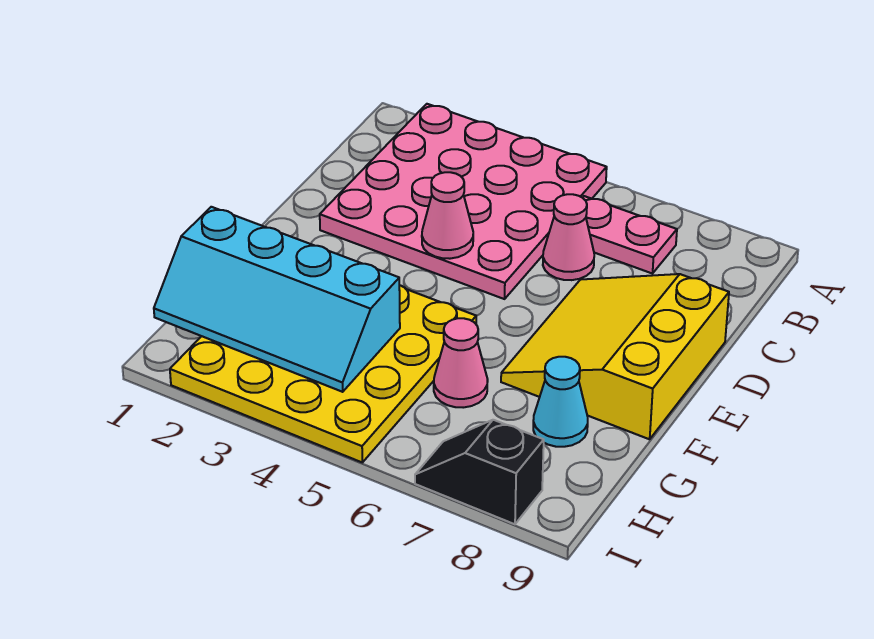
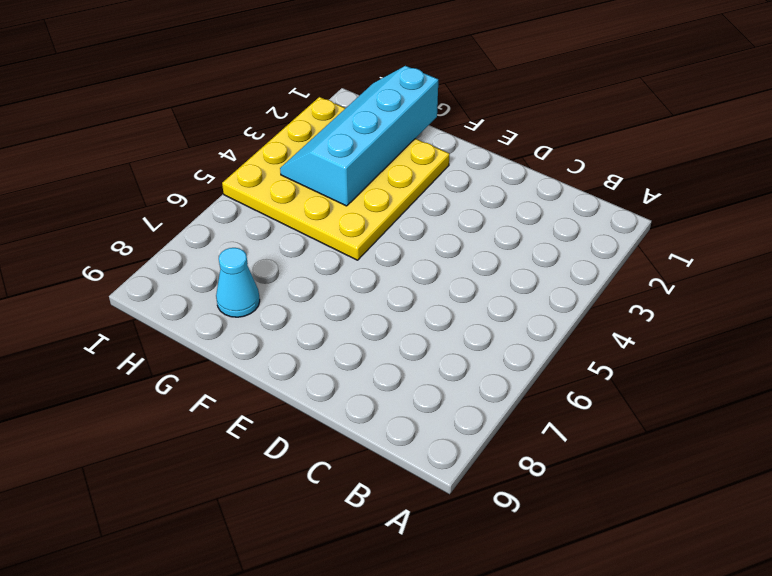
none -> pink 4x4 plate [320,104,607,299]
none -> pink 1x2 plate [583,196,677,274]

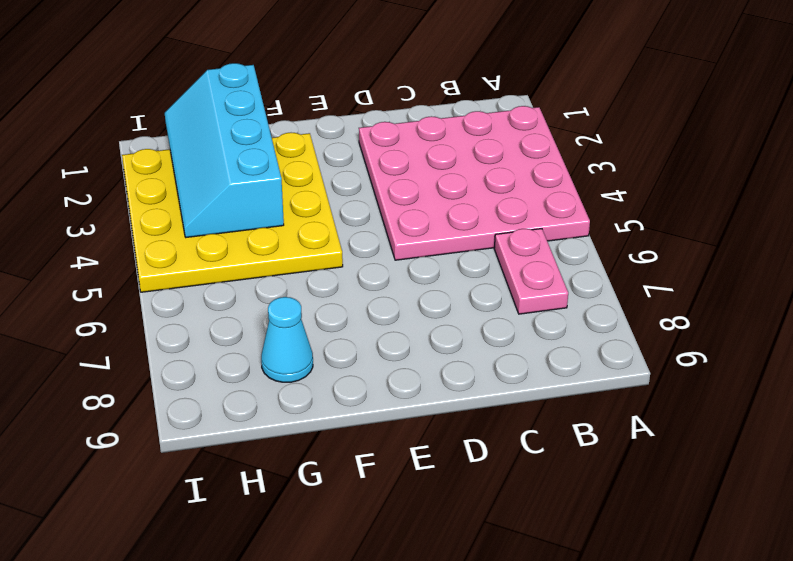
none -> pink 1x1 cone [543,194,594,280]
none -> yellow 3x3 slope [501,274,729,439]

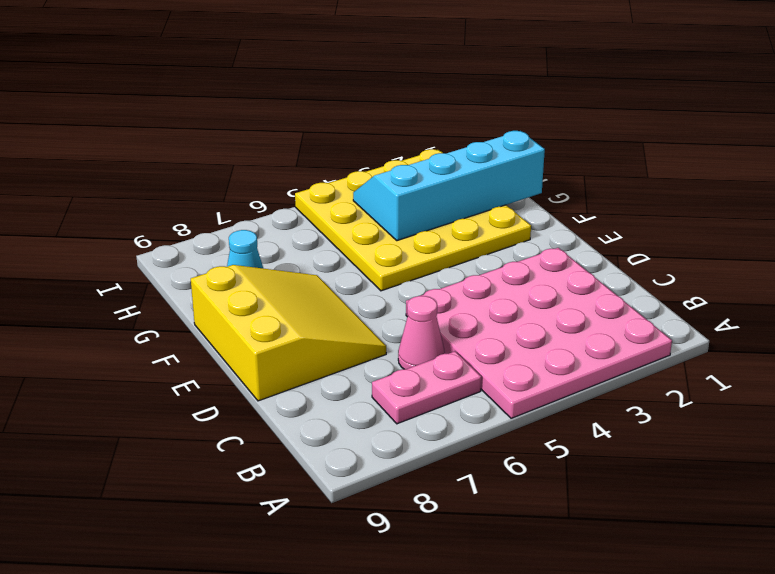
none -> pink 1x1 cone [434,318,488,408]
none -> black 1x2 slope [415,420,544,524]

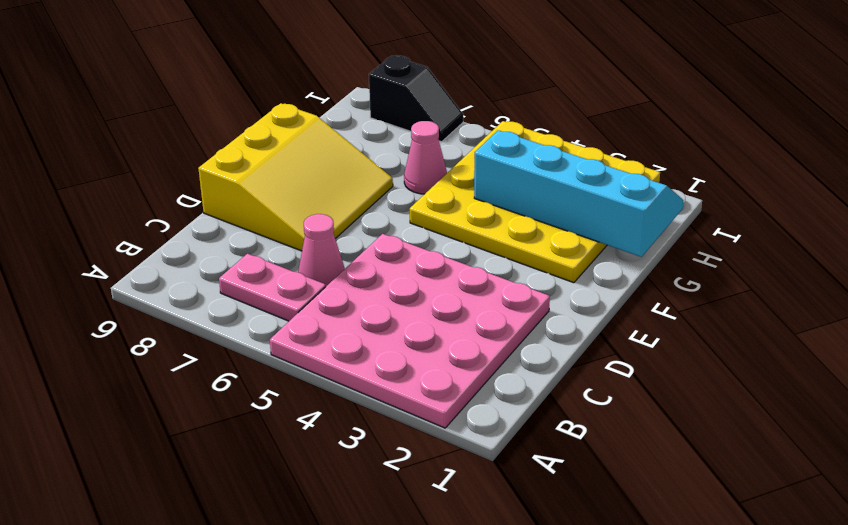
none -> cyan 1x1 cone [533,357,588,447]
none -> pink 1x1 cone [422,172,473,259]

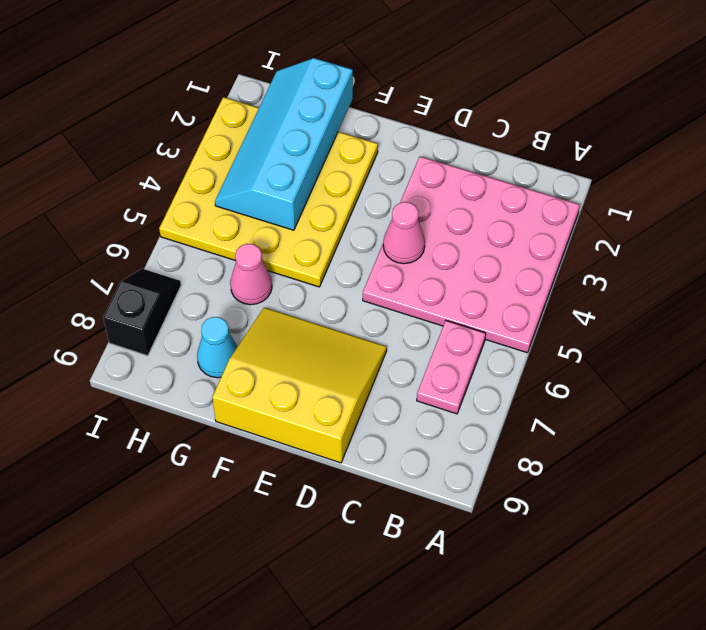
none -> pink 1x1 cone [543,194,594,280]

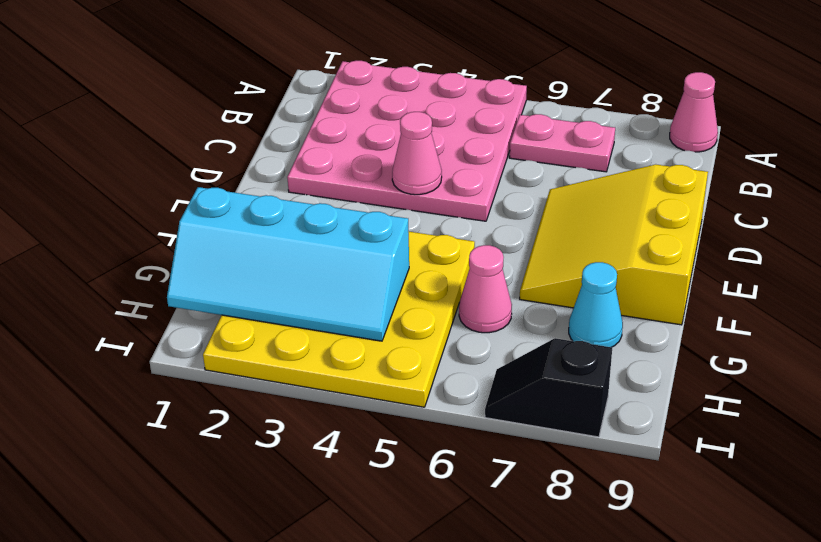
pink 1x1 cone [670,72,718,152] -> pink 1x1 cone moved to [543,194,594,280]

